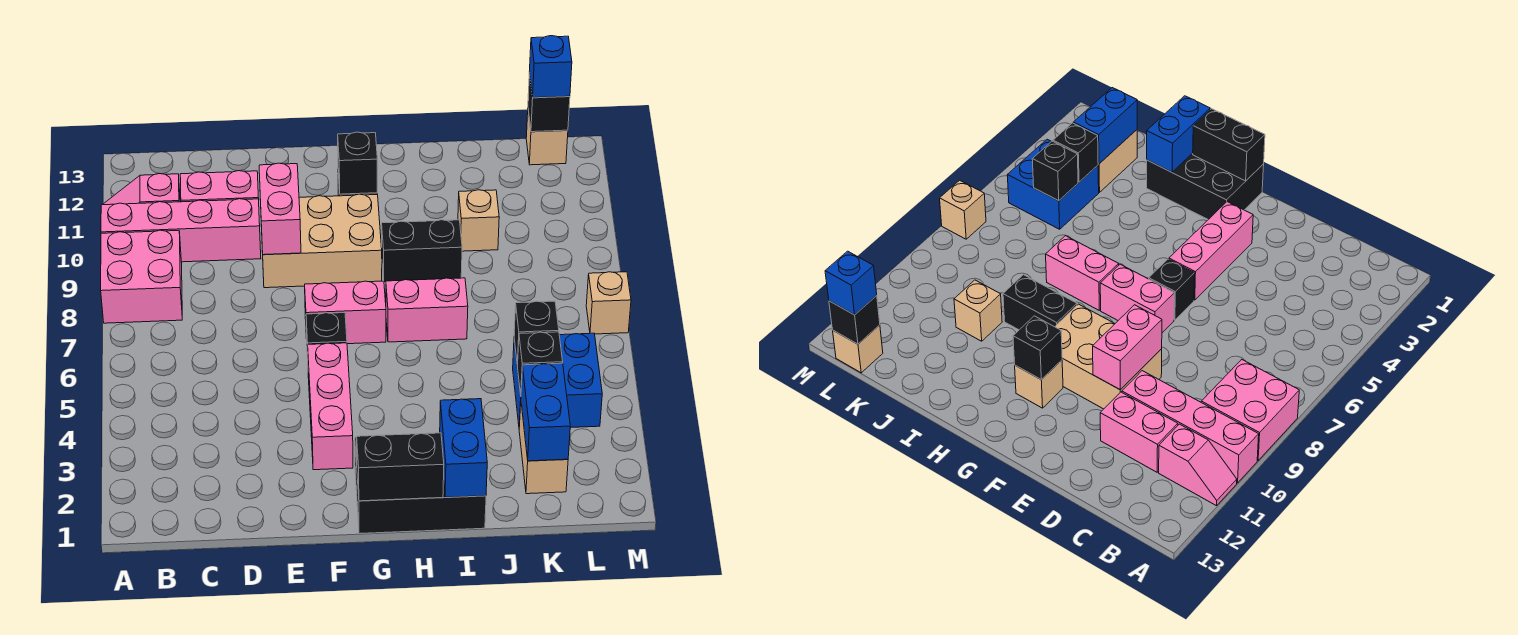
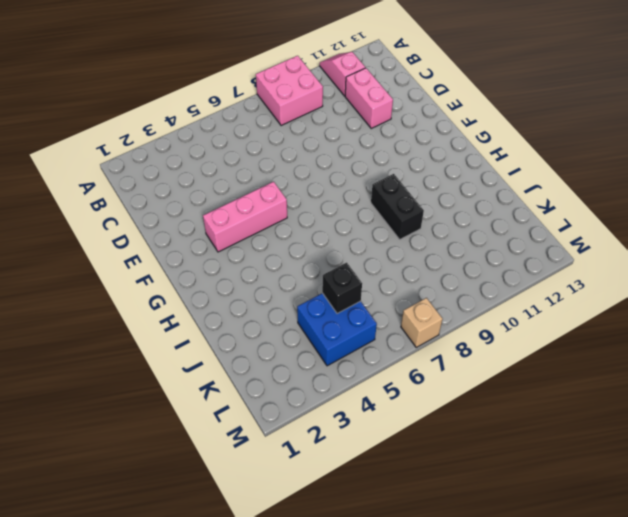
none -> pink 1x4 brick [101,199,261,262]
none -> tan 2x3 brick [262,194,382,288]
none -> black 1x1 brick [306,313,347,359]

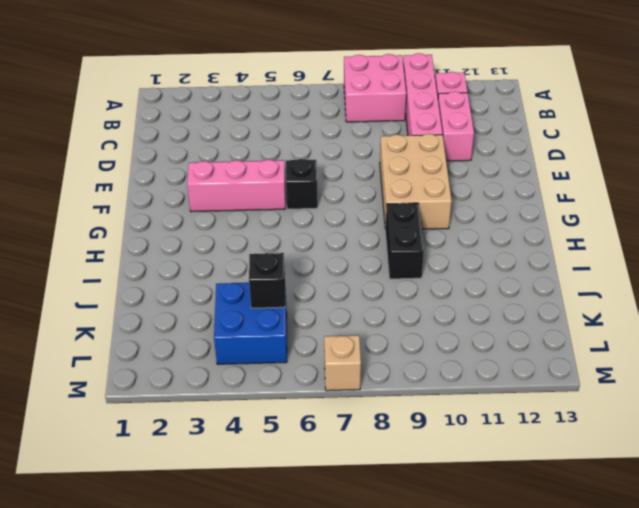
none -> pink 1x2 brick [305,281,386,344]
none -> black 2x3 brick [355,437,486,534]
none -> tan 1x1 brick [1015,360,1063,408]

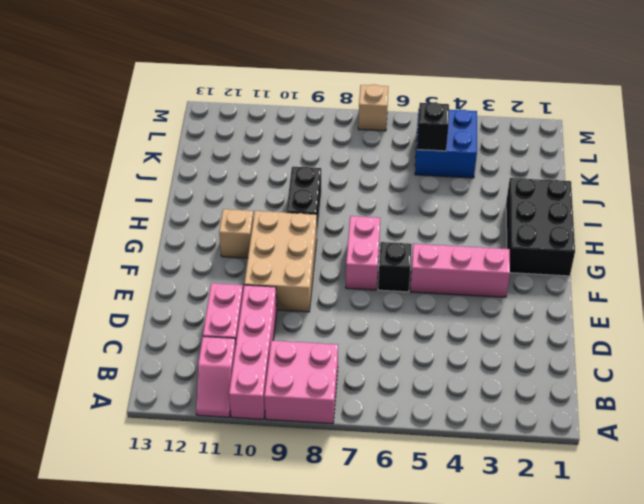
none -> pink 1x2 brick [386,278,468,342]
none -> tan 1x1 brick [458,190,499,251]
none -> tan 1x2 brick [519,404,568,494]

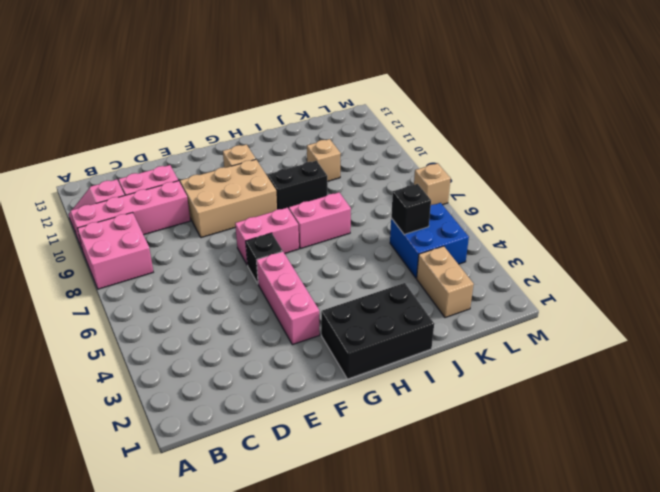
none -> tan 1x1 brick [526,111,568,165]
none -> pink 1x2 brick [259,163,301,255]
none -> black 1x2 brick [357,433,444,501]

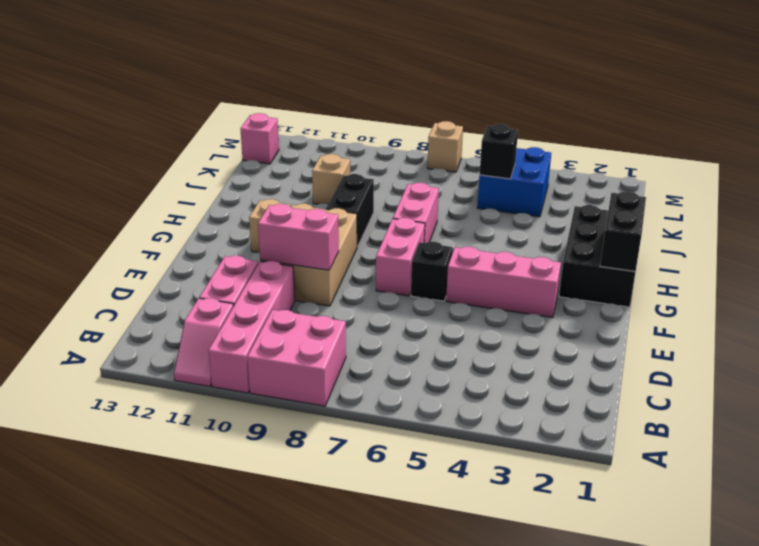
pink 1x1 brick [240,113,279,164] -> tan 1x1 brick [526,111,568,165]
none -> tan 1x2 brick [519,404,568,494]
none -> black 1x1 brick [338,132,377,194]
none -> blue 1x2 brick [440,399,487,497]

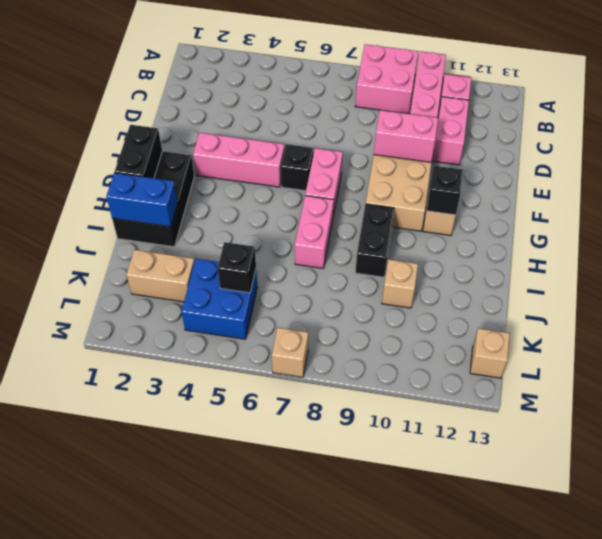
none -> blue 1x2 brick [521,363,570,461]
none -> black 1x1 brick [517,332,563,395]
none -> black 1x1 brick [528,73,570,132]

